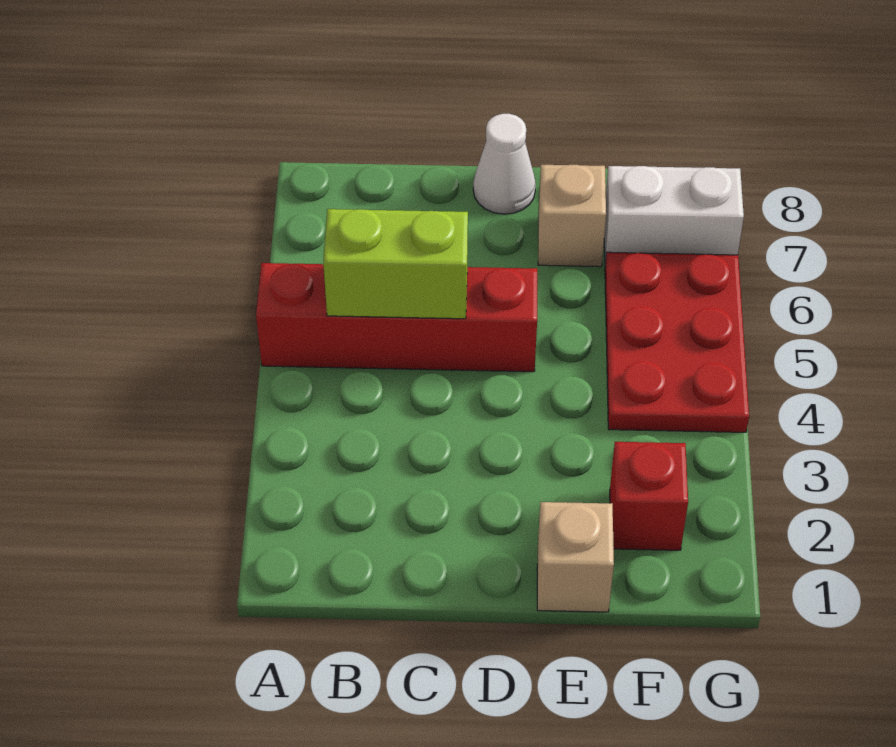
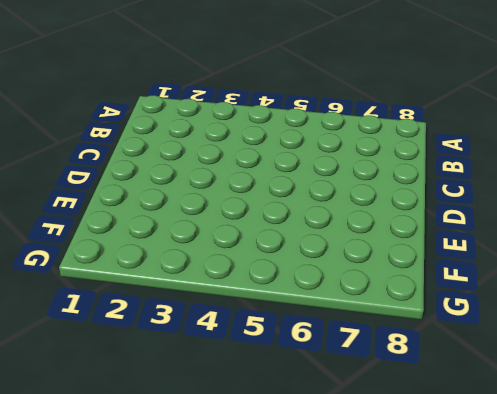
none -> red 1x4 brick [256,263,537,372]
none -> white 1x1 cone [473,114,536,214]

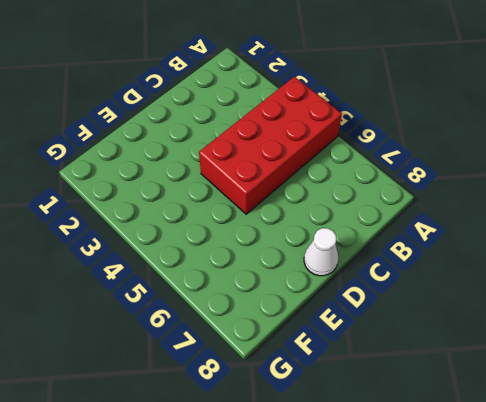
red 2x4 brick [199,77,342,214] -> red 1x4 brick [256,263,537,372]
none -> tan 1x1 brick [537,502,614,612]
none -> tan 1x1 brick [538,165,606,267]

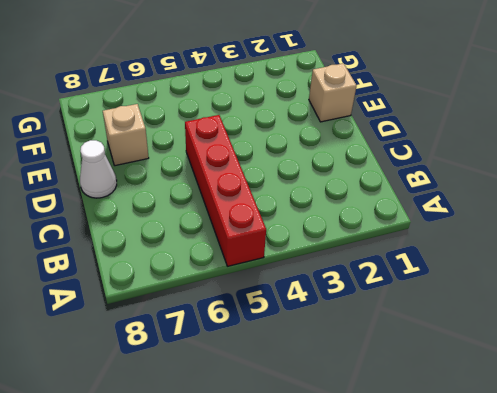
none -> red 1x1 brick [610,442,688,550]
none -> red 2x3 plate [605,252,749,432]

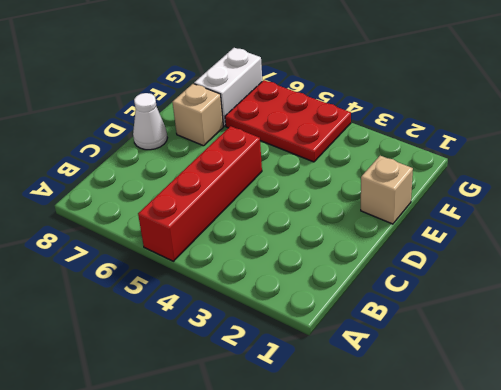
none -> red 1x1 brick [610,442,688,550]
none -> lime 1x2 brick [323,209,468,319]

